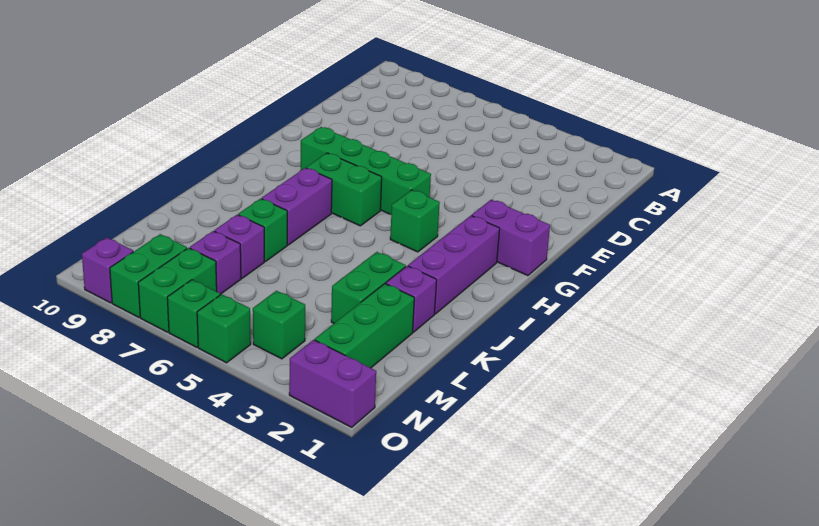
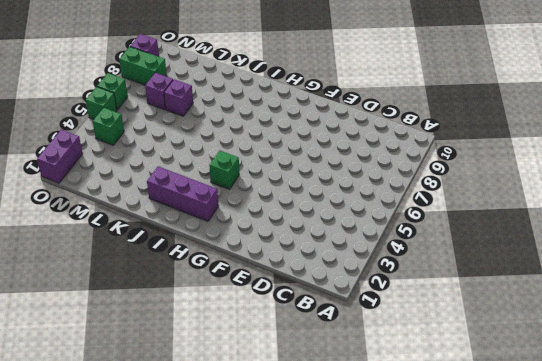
none -> purple 1x2 brick [472,200,550,276]
none -> green 1x4 brick [301,127,431,214]
none -> green 1x2 brick [307,153,382,226]

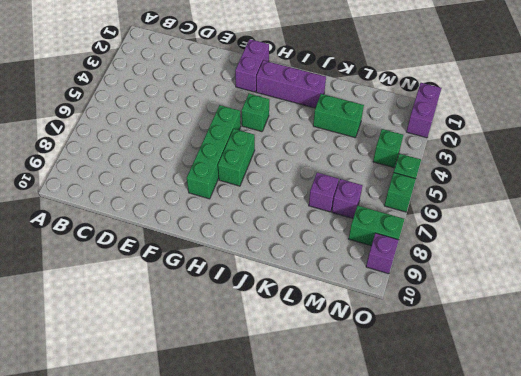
none -> purple 1x2 brick [262,168,332,245]
none -> purple 1x1 brick [386,266,437,332]
none -> green 1x1 brick [238,199,287,262]

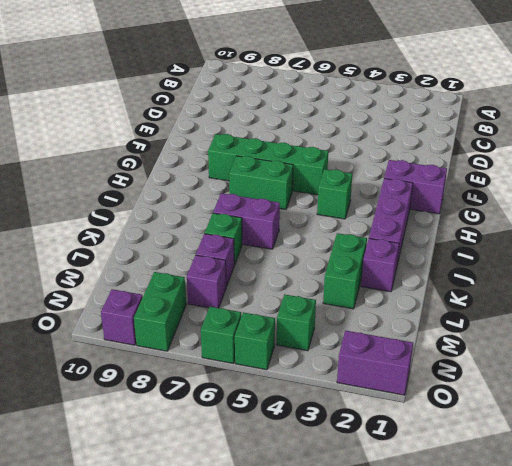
purple 1x2 brick [213,193,280,249] -> purple 1x2 brick turned to [262,168,332,245]
none -> green 1x3 brick [315,284,414,368]
none -> green 1x2 brick [138,248,217,332]

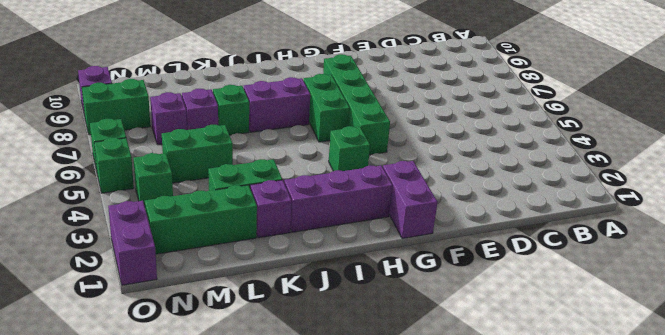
green 1x2 brick [162,125,233,183] -> green 1x2 brick moved to [138,248,217,332]

